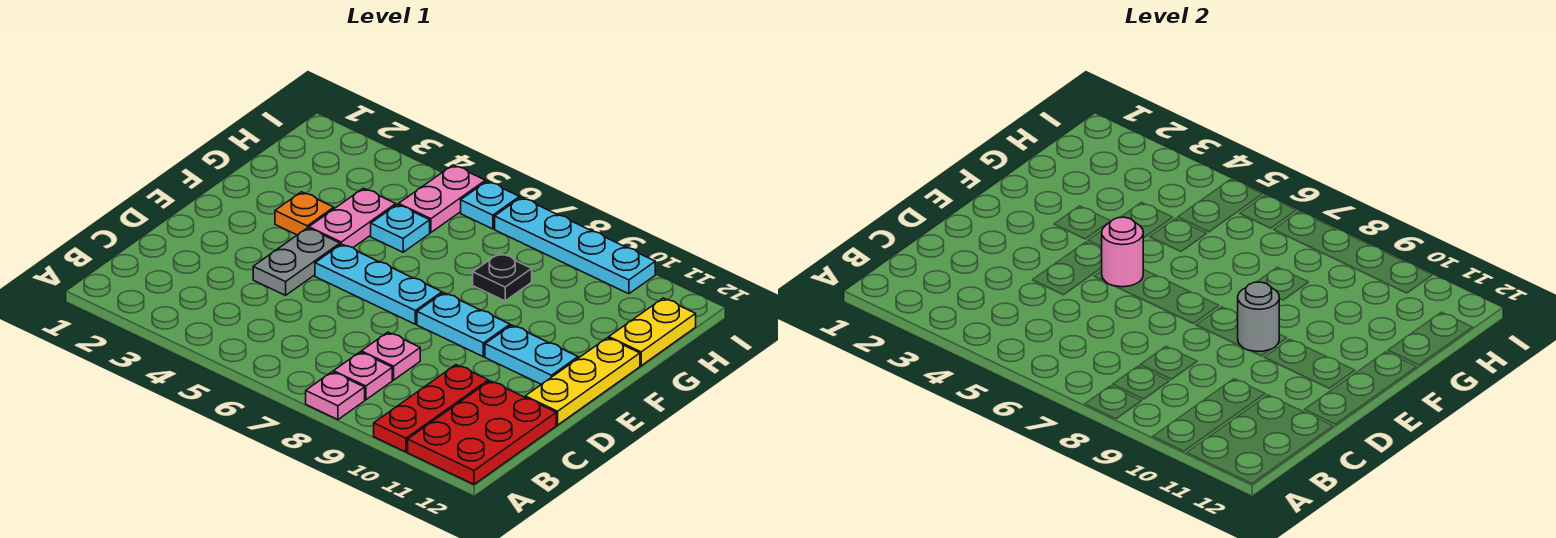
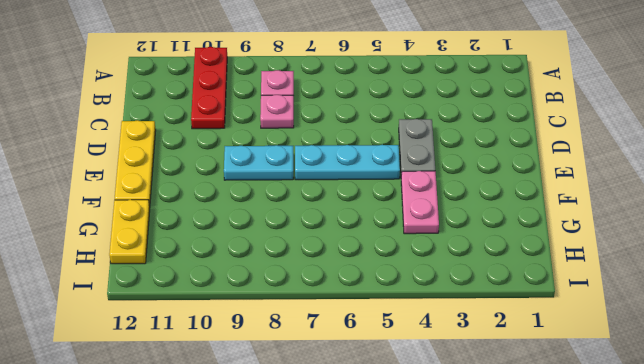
none -> pink 1x1 plate [306,372,365,420]
none -> red 2x3 plate [408,381,556,484]
none -> cyan 1x2 plate [485,325,578,384]

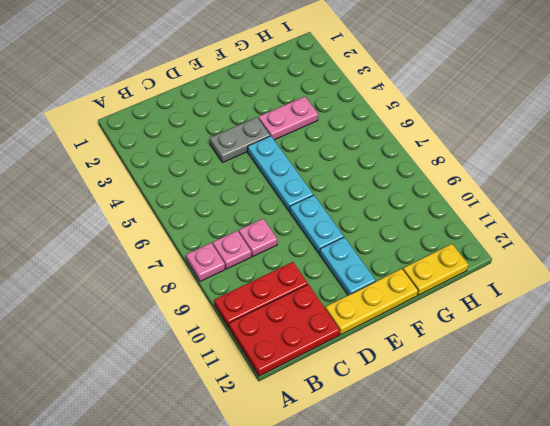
none -> orange 1x1 plate [275,192,334,235]
none -> cyan 1x1 plate [371,204,430,252]
none -> black 1x1 plate [473,253,532,301]

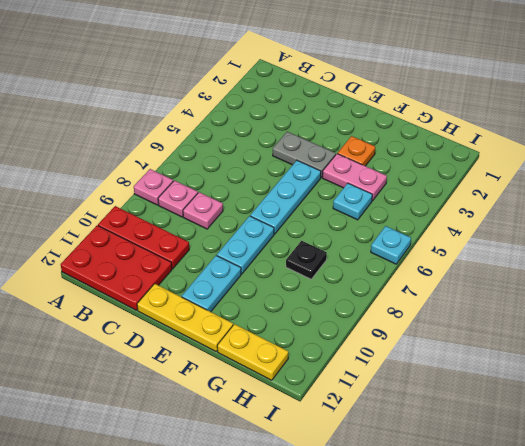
none -> pink 1x2 plate [399,165,485,232]
none -> cyan 1x4 plate [495,197,655,294]
none -> pink 1x1 round brick [1102,217,1143,287]

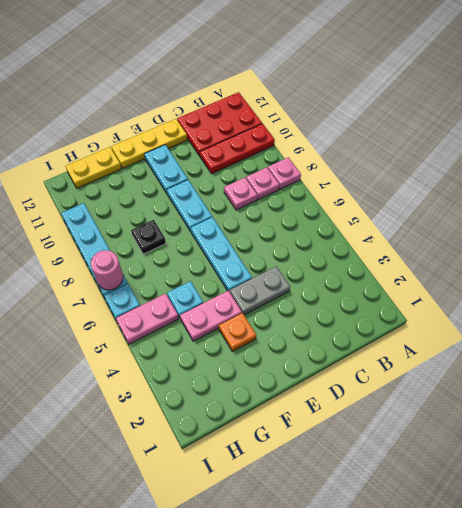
pink 1x1 round brick [91,250,123,290] -> pink 1x1 round brick moved to [1102,217,1143,287]
none -> grey 1x1 round brick [1238,282,1279,352]

